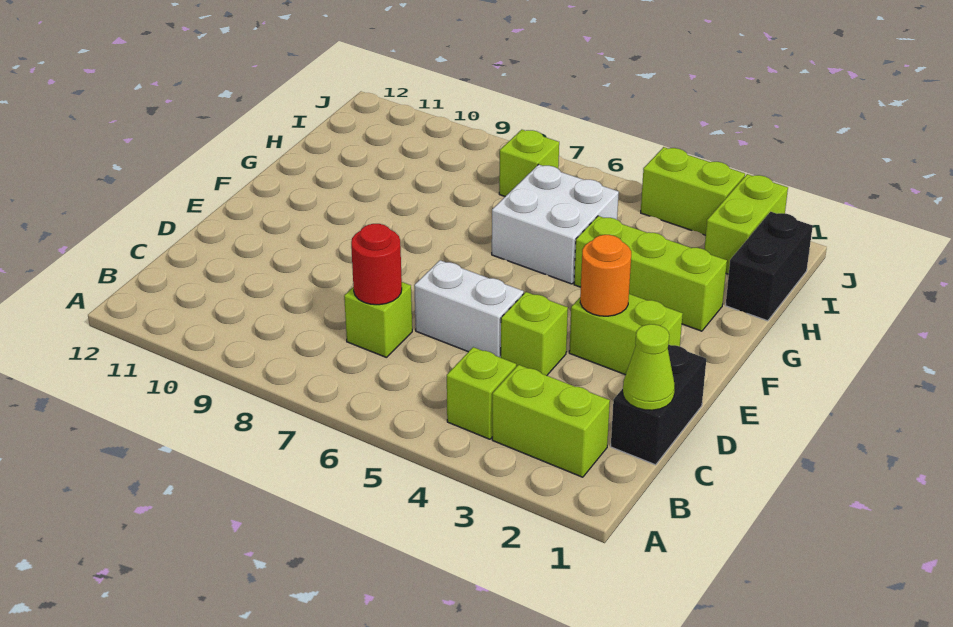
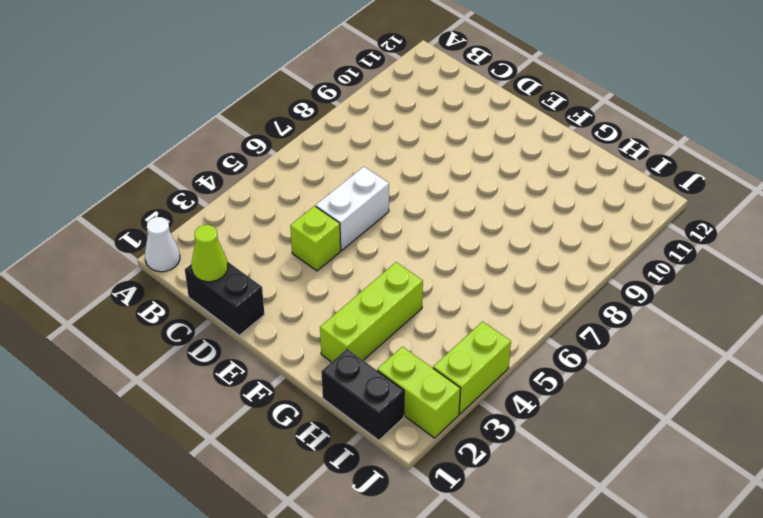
white 1x1 cone [145,217,180,272] -> none
none -> lime 1x2 brick [492,365,610,477]
none -> lime 1x1 brick [447,347,516,439]
none -> lime 1x1 brick [344,282,412,357]

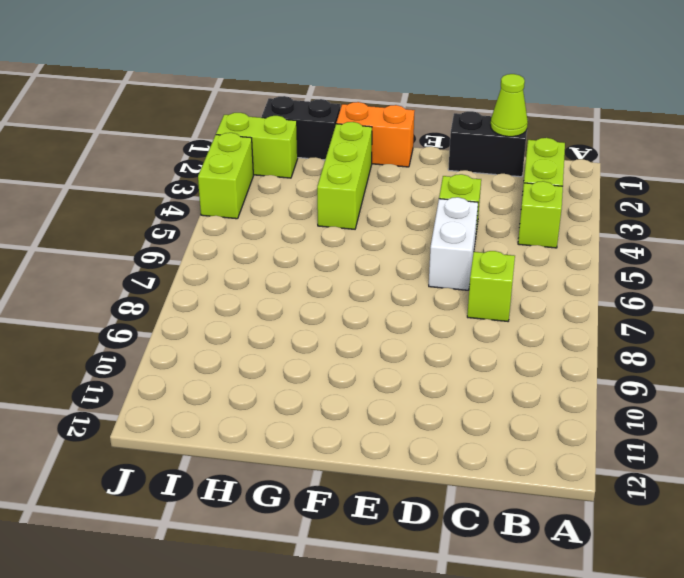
orange 1x2 brick [336,102,415,167] -> none
none -> lime 1x2 brick [569,294,683,375]
none -> white 2x2 brick [492,165,619,284]
none -> lime 1x1 brick [499,130,559,196]

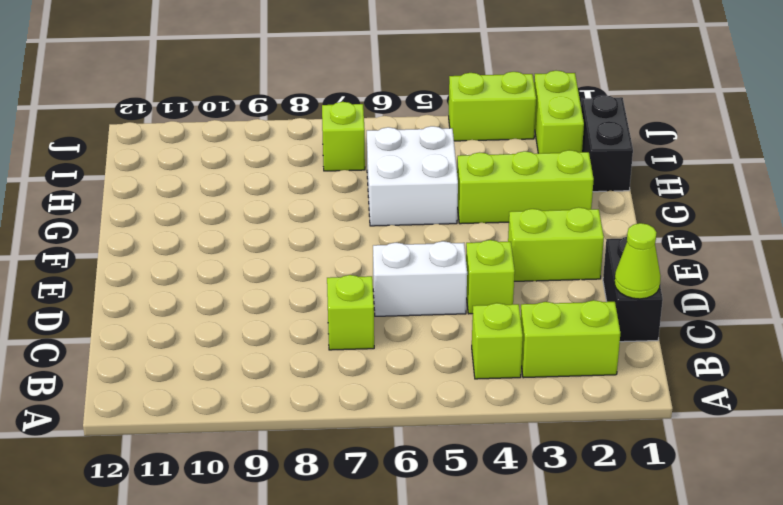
none -> red 1x1 round brick [351,224,402,305]
none -> orange 1x1 round brick [580,235,631,316]

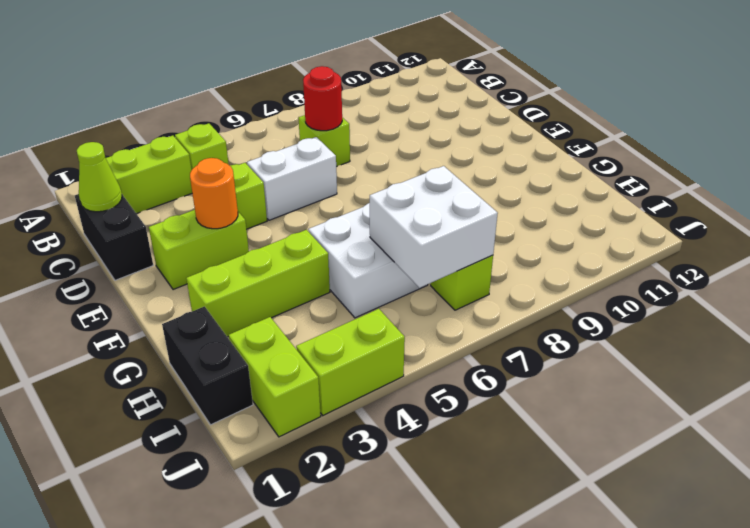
white 2x2 brick [370,166,498,288] -> none

